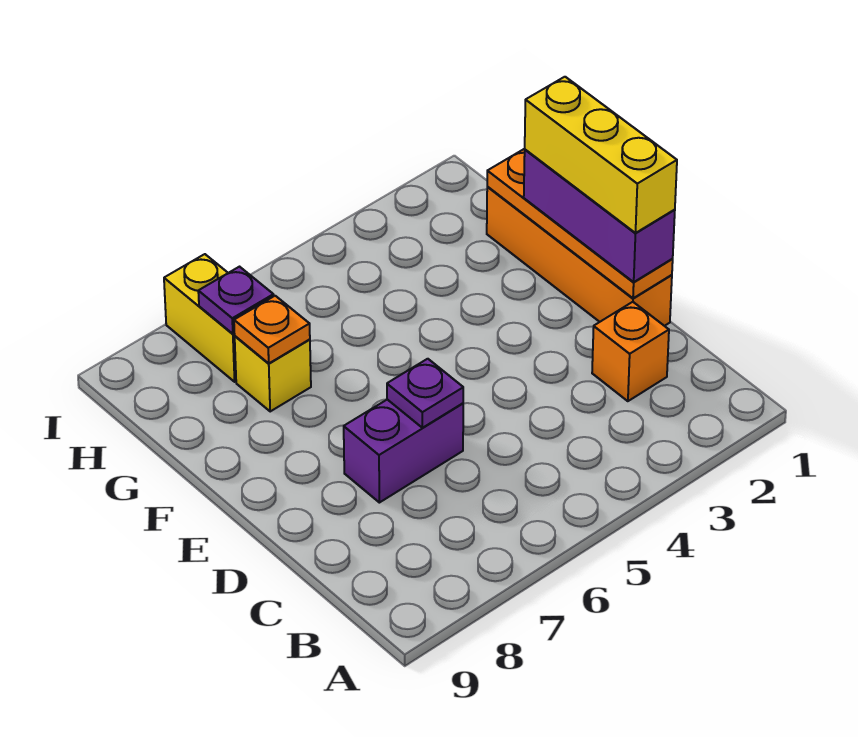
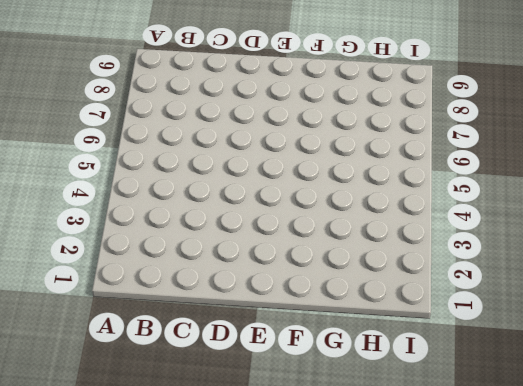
none -> orange 1x1 brick [592,302,669,401]
none -> orange 1x4 brick [487,187,672,326]

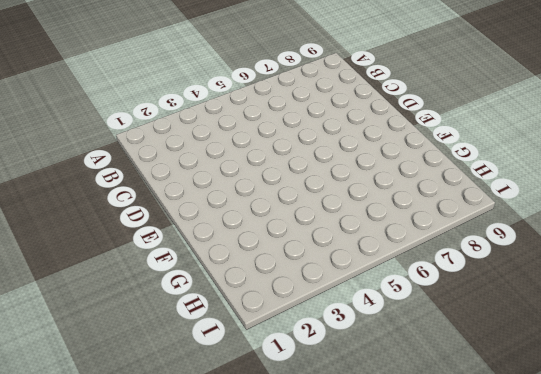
none -> orange 1x1 brick [592,302,669,401]
none -> orange 1x4 brick [487,187,672,326]

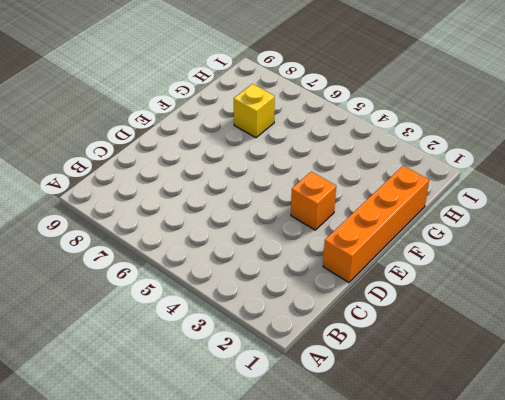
orange 1x1 brick [291,171,336,230] -> orange 1x1 brick moved to [592,302,669,401]
none -> purple 1x2 brick [344,400,463,503]
none -> yellow 1x2 brick [164,254,236,382]

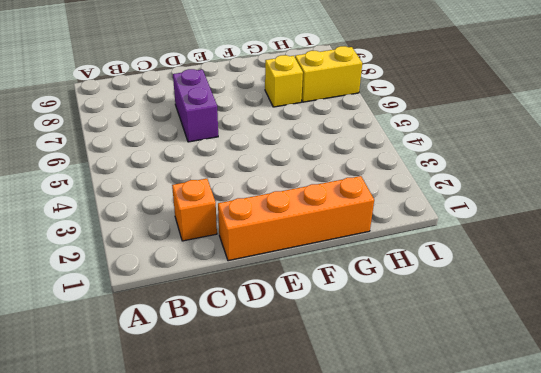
none -> orange 1x4 plate [487,149,673,298]
none -> purple 1x1 plate [387,359,463,428]

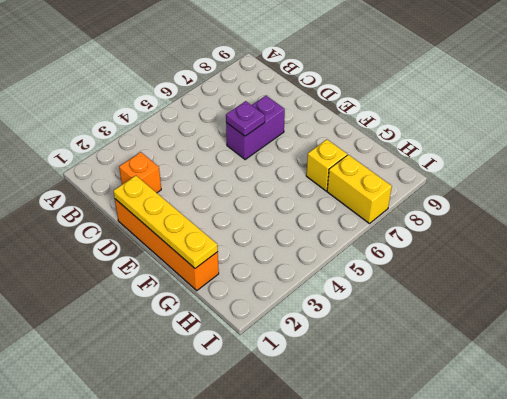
yellow 1x4 plate [113,176,218,268] -> orange 1x4 plate [487,149,673,298]
none -> orange 1x1 plate [234,296,310,364]
none -> purple 1x1 plate [198,267,274,334]

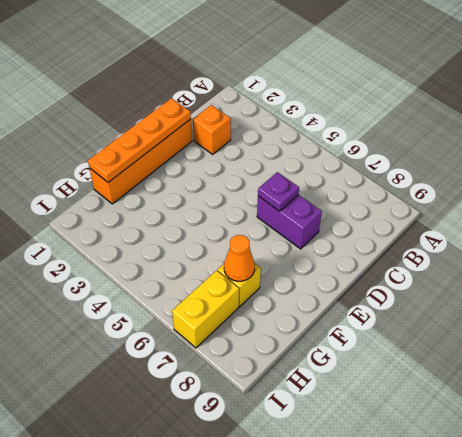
orange 1x1 cone [224,235,255,281] -> orange 1x1 plate [234,296,310,364]
none -> purple 1x1 plate [198,267,274,334]
none -> purple 1x3 brick [524,150,675,282]

